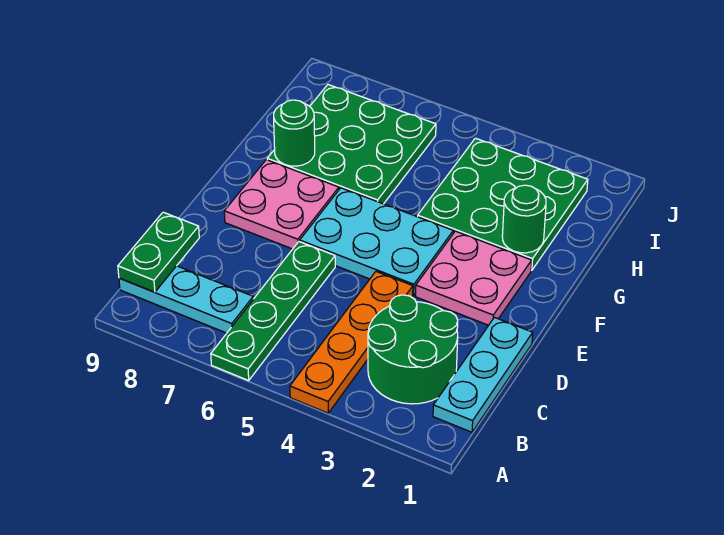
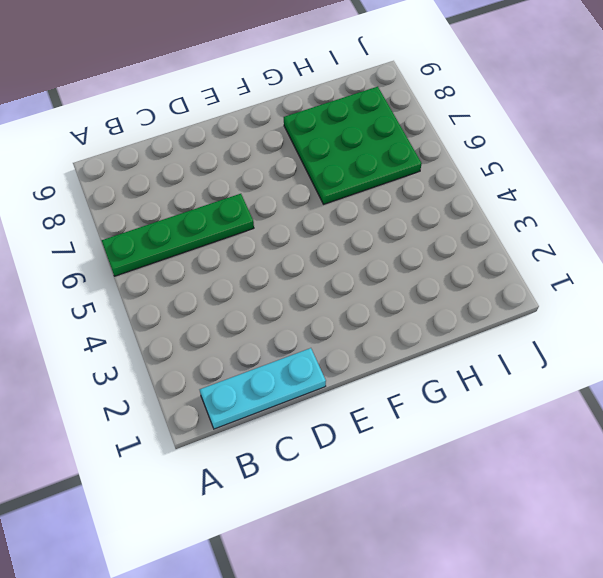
none -> orange 1x4 plate [290,272,413,413]
none -> green 2x2 round brick [368,295,458,404]
none -> cyan 1x3 plate [119,266,253,333]

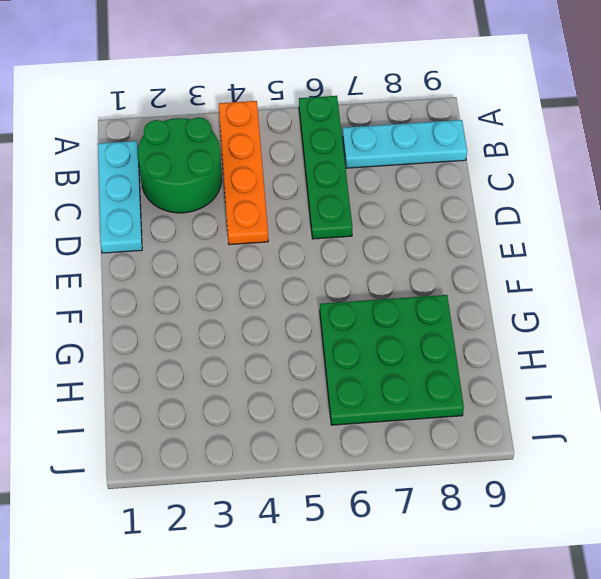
none -> pink 2x2 plate [416,231,532,325]
none -> cyan 2x3 plate [300,188,453,296]
none -> pink 2x2 plate [224,160,339,249]

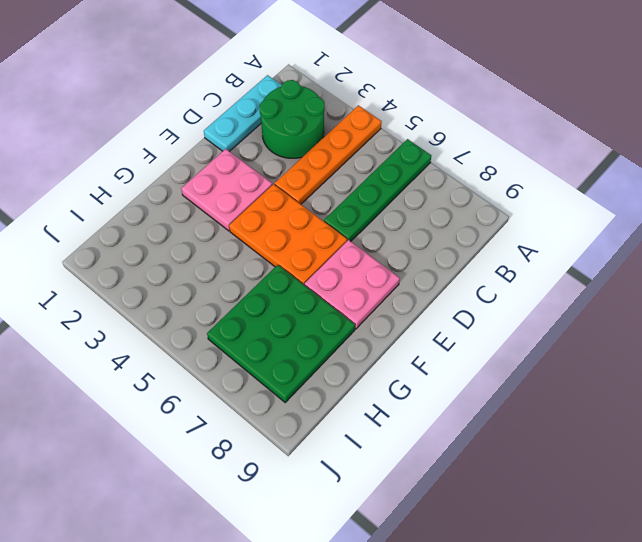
orange 2x3 plate [229,184,347,285] -> cyan 2x3 plate [300,188,453,296]
none -> cyan 1x3 plate [119,266,253,333]
none -> green 3x3 plate [418,138,588,270]
none -> green 1x2 plate [118,212,199,292]

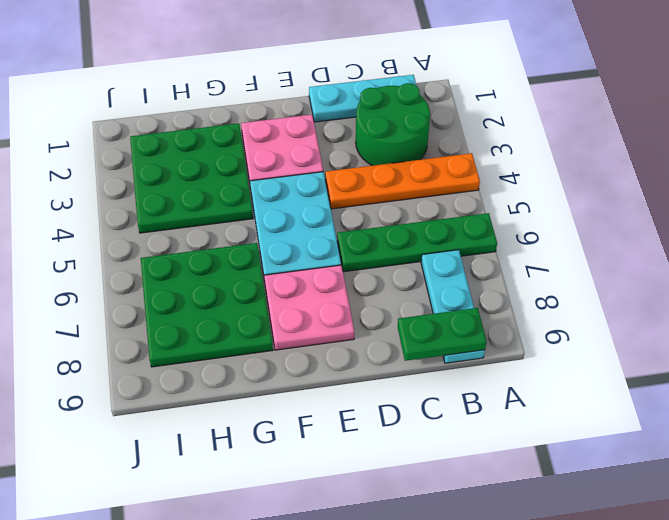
none -> green 1x1 round brick [502,185,546,253]
none -> green 1x1 round brick [274,100,315,166]

